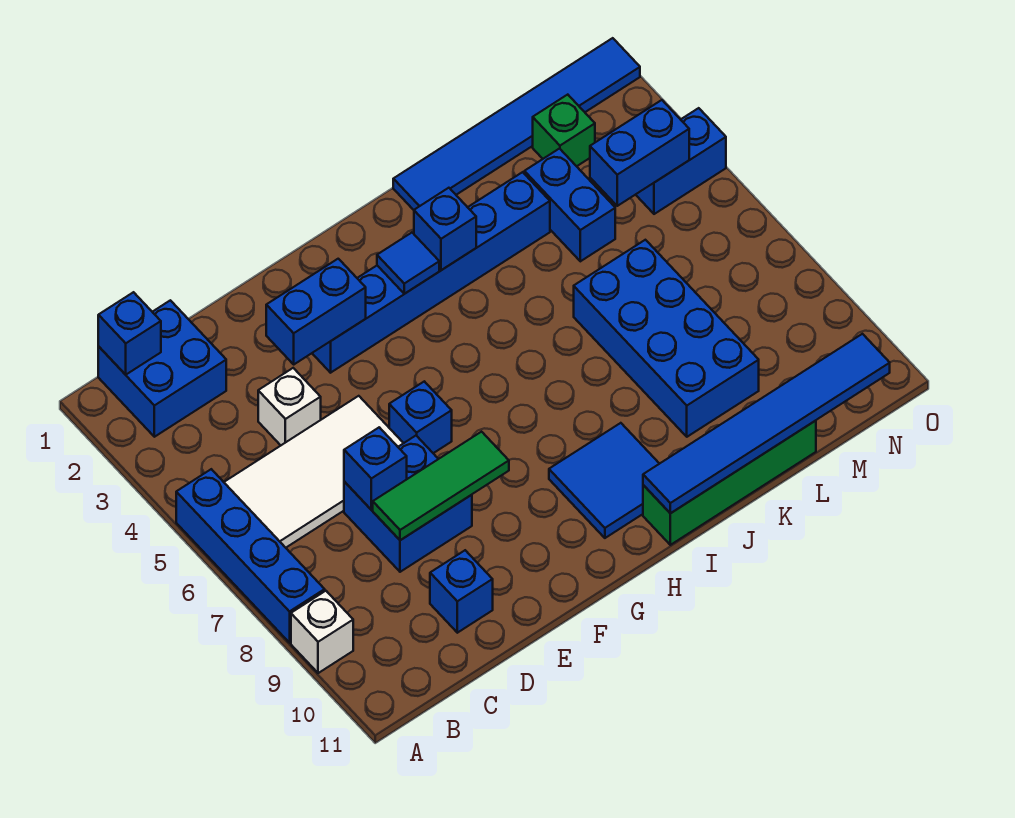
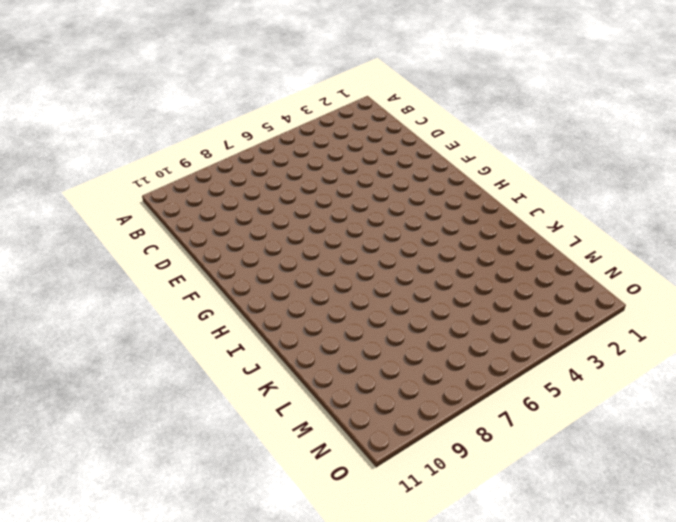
none -> blue 1x4 brick [176,469,325,643]
none -> white 1x1 brick [291,591,353,673]
none -> blue 2x2 brick [98,300,226,437]

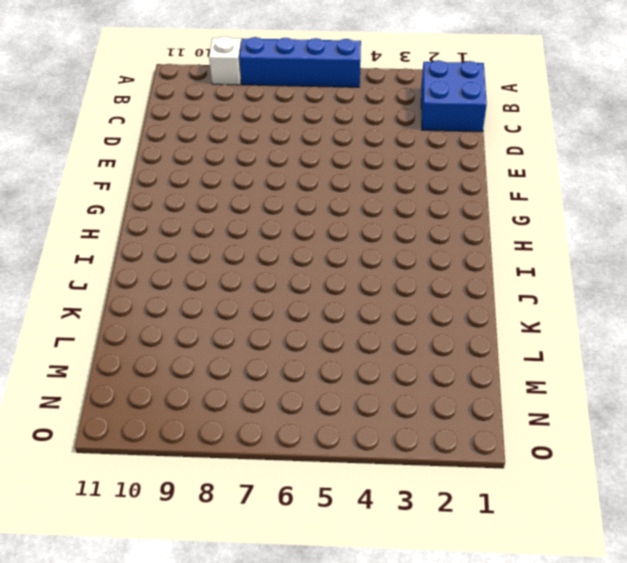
none -> white 2x4 tile [224,396,403,548]
none -> white 1x1 brick [258,368,321,445]
none -> blue 2x2 brick [344,436,472,572]

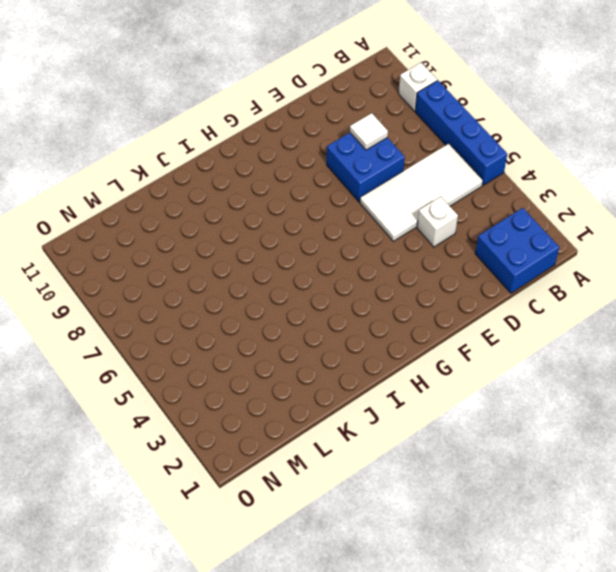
white 1x1 tile [350,113,388,150] -> green 1x3 tile [373,432,509,540]
none -> blue 1x1 brick [430,550,493,633]
none -> blue 1x6 brick [312,172,550,373]
none -> blue 1x1 brick [389,381,452,453]

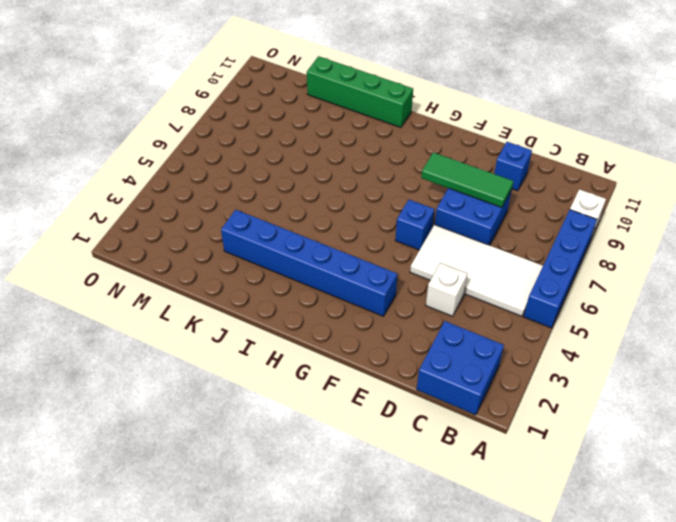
none -> blue 2x2 tile [549,423,659,538]
none -> blue 1x6 tile [393,38,640,210]
none -> blue 2x4 brick [574,240,759,437]

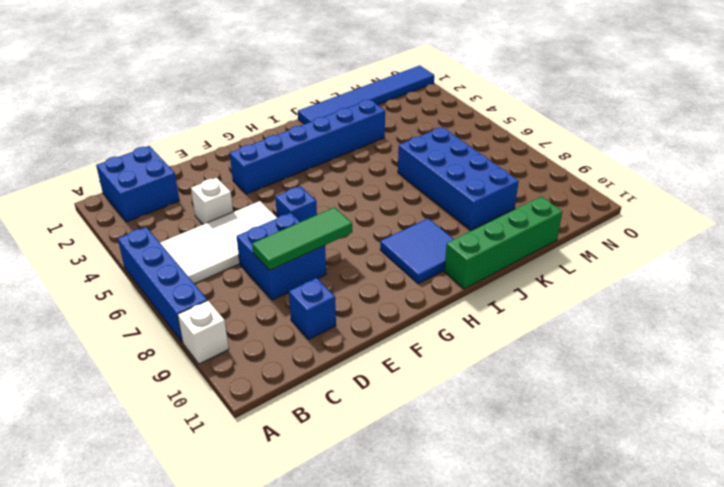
none -> blue 1x2 brick [524,149,615,261]
none -> green 1x1 brick [533,95,595,166]
none -> blue 1x2 brick [636,108,726,214]

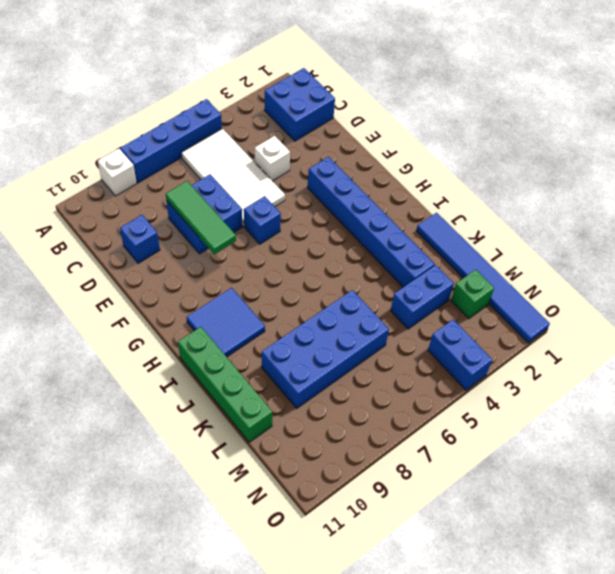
none -> blue 1x1 brick [98,292,161,375]
none -> blue 1x1 brick [344,427,407,510]
none -> blue 1x2 brick [266,259,366,364]

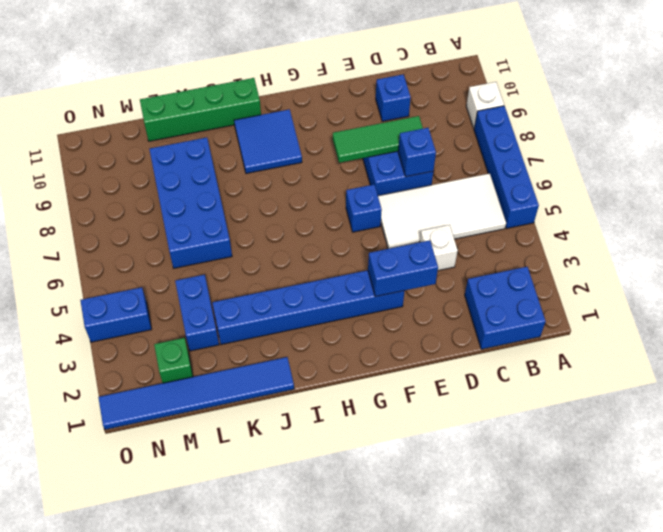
none -> blue 1x1 brick [98,292,161,375]
none -> blue 1x1 tile [377,233,439,294]
none -> blue 1x1 brick [414,188,476,270]

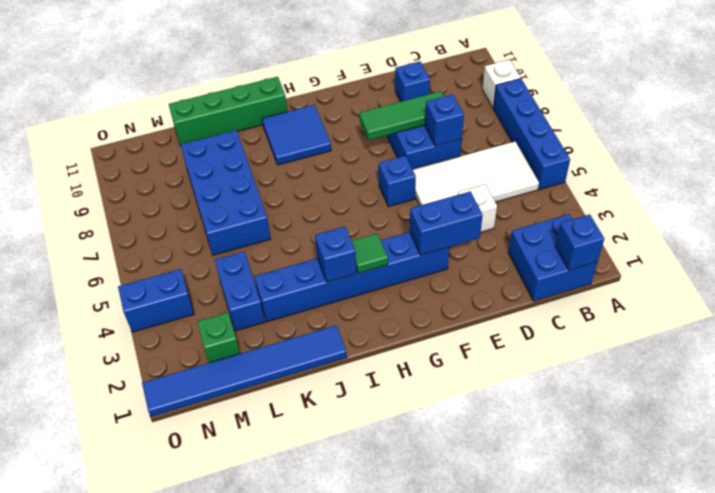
green 1x1 tile [352,233,388,273] -> blue 1x1 tile [377,233,439,294]
none -> blue 1x6 tile [643,334,890,513]
none -> blue 1x2 brick [590,100,689,206]

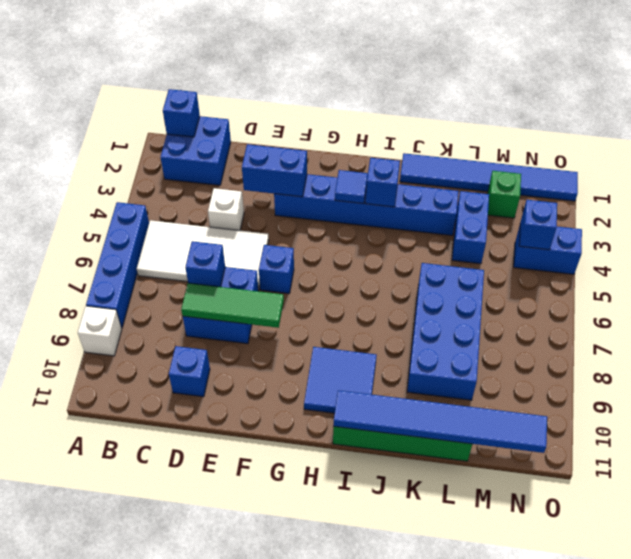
blue 1x1 brick [519,200,557,250] -> blue 1x2 brick [590,100,689,206]

